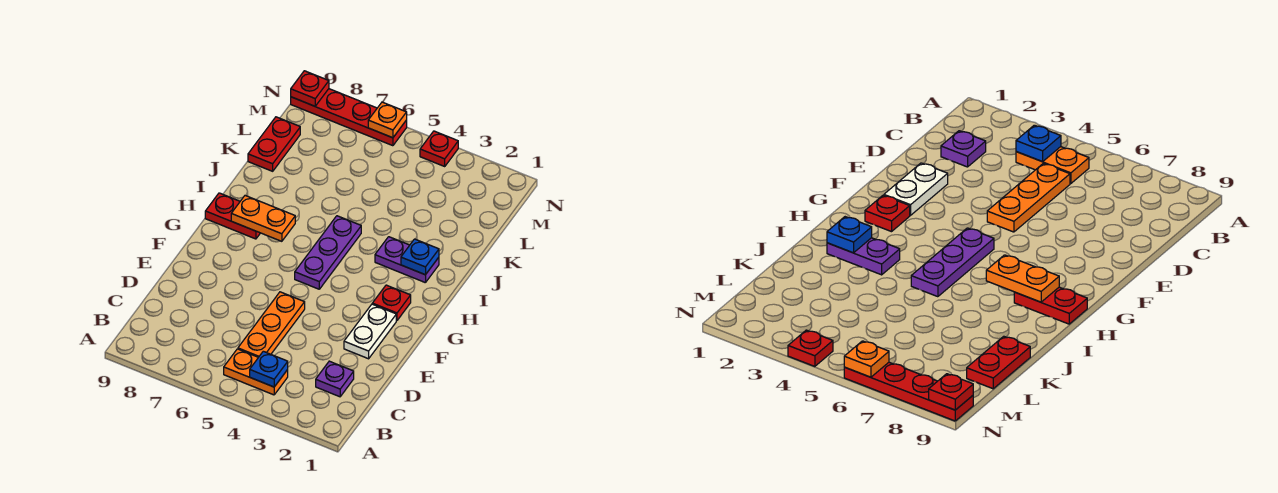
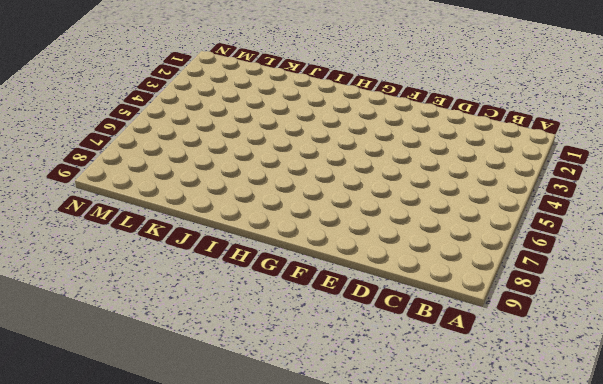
none -> orange 1x2 plate [224,349,288,395]
none -> purple 1x1 plate [316,361,354,397]
none -> orange 1x3 plate [238,292,305,357]

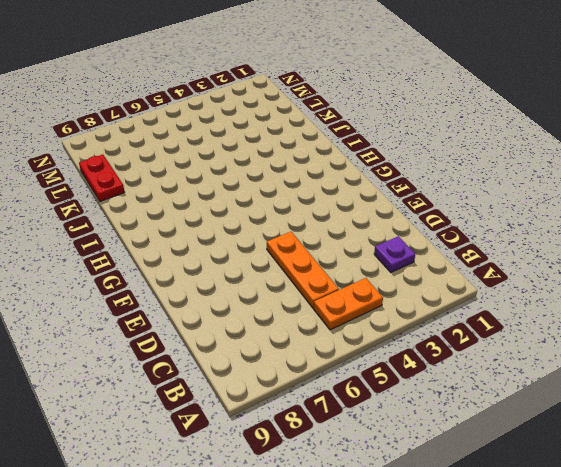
none -> white 1x2 plate [344,304,396,359]
none -> red 1x1 plate [372,285,411,321]
none -> purple 1x3 plate [295,216,361,289]

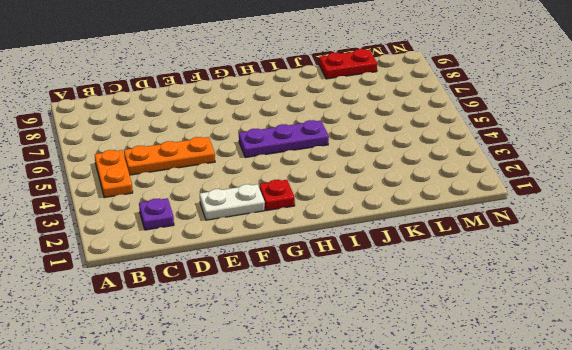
none -> red 1x2 plate [205,193,260,239]
none -> purple 1x2 plate [375,237,439,283]
none -> red 1x1 plate [420,131,458,166]

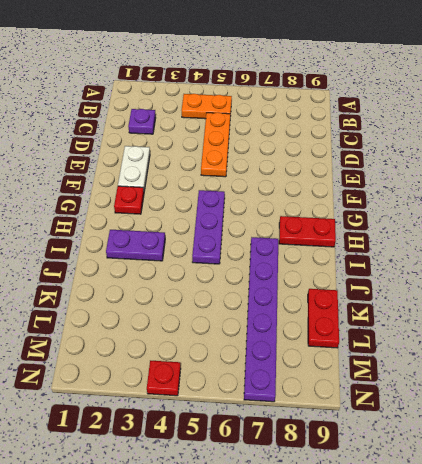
purple 1x6 plate [244,237,278,402] -> red 1x4 plate [291,89,407,146]
none -> blue 1x1 plate [250,351,288,387]
none -> orange 1x2 plate [231,196,295,241]
none -> blue 1x1 plate [401,239,439,275]

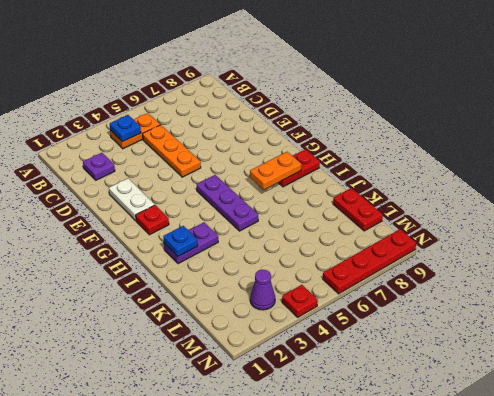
purple 1x1 cone [250,270,275,310] -> none
none -> orange 1x1 plate [368,102,407,138]
none -> red 1x1 plate [291,71,329,106]

